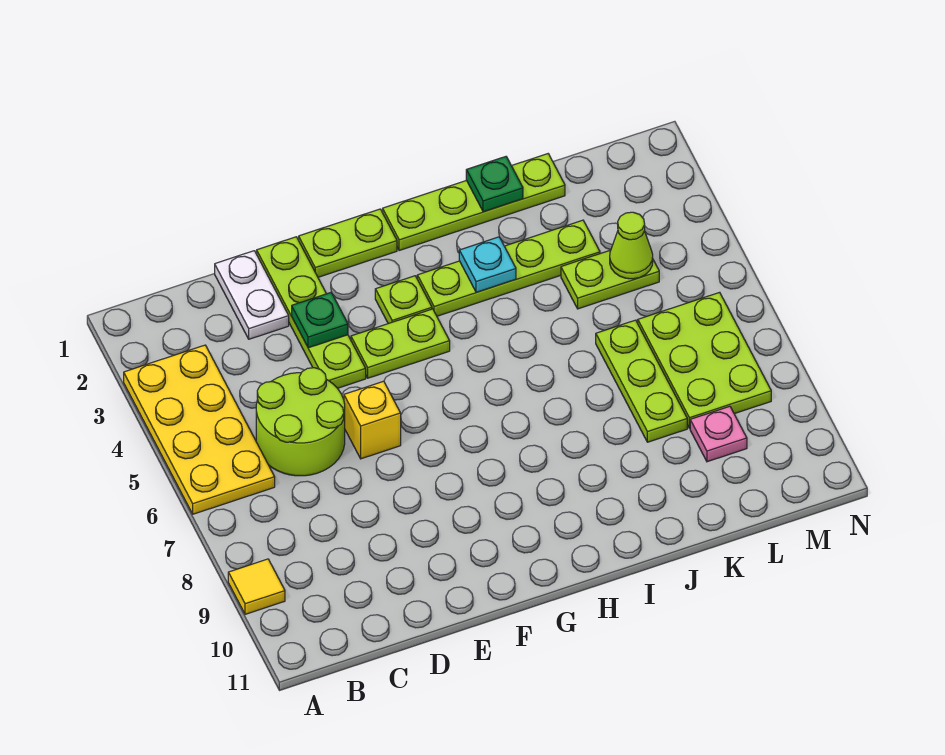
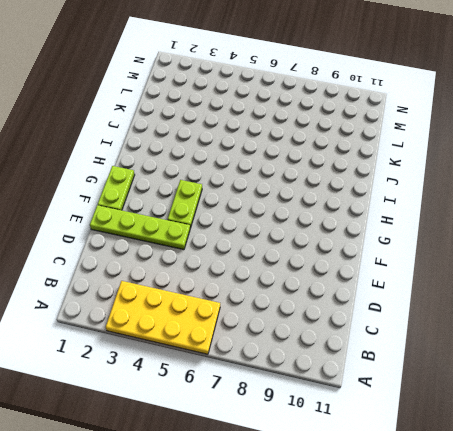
none -> yellow 1x1 tile [228,559,285,614]
none -> lime 2x2 round brick [256,368,345,476]
none -> white 1x2 plate [215,251,289,339]

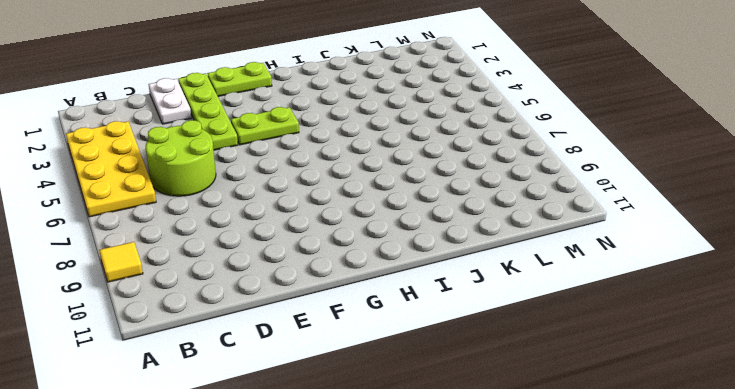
none -> yellow 1x1 brick [344,381,401,459]
none -> lime 1x1 plate [375,276,432,324]
none -> lime 1x4 plate [383,154,565,251]

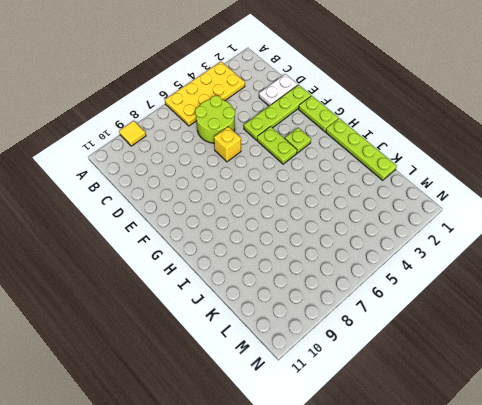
none -> lime 1x4 plate [417,220,600,316]
none -> lime 1x2 plate [561,250,659,309]
none -> lime 1x3 plate [596,320,687,442]

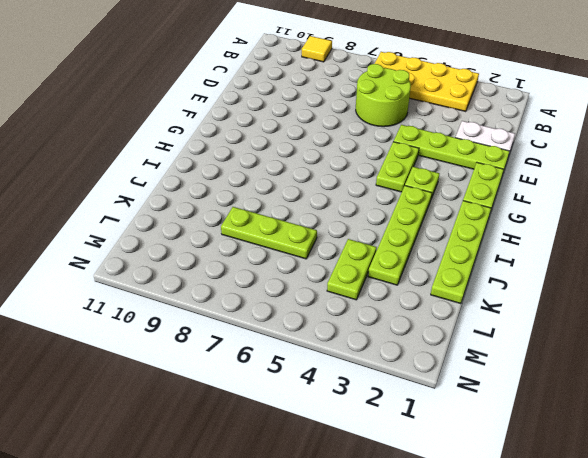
none -> yellow 1x1 brick [344,381,401,459]
none -> lime 2x3 plate [638,292,771,428]
none -> pink 1x1 plate [690,406,747,462]

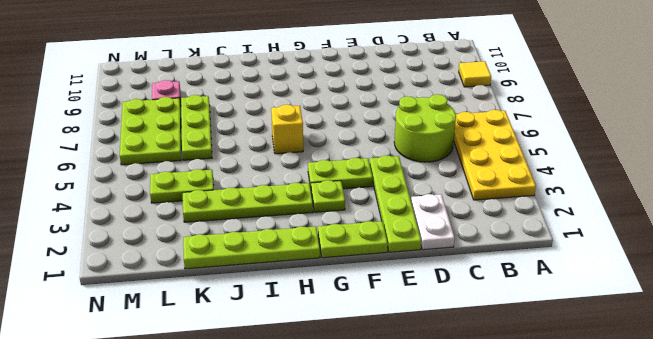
yellow 1x1 brick [271,105,303,154] -> yellow 1x1 brick moved to [344,381,401,459]
none -> green 1x1 plate [292,292,348,348]
none -> cyan 1x1 plate [459,237,516,292]
none -> green 1x1 plate [466,157,523,212]

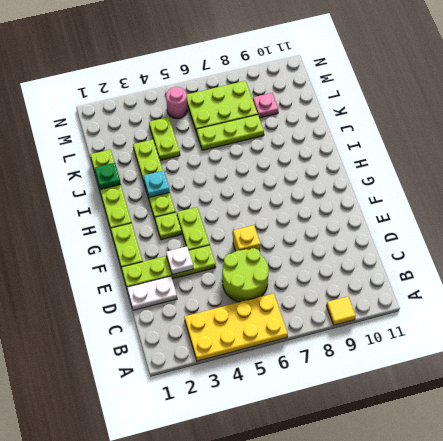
white 1x1 plate [166,246,193,275] -> green 1x1 plate [292,292,348,348]
pink 1x1 round brick [166,87,187,119] -> none
none -> lime 1x1 cone [610,212,653,279]

